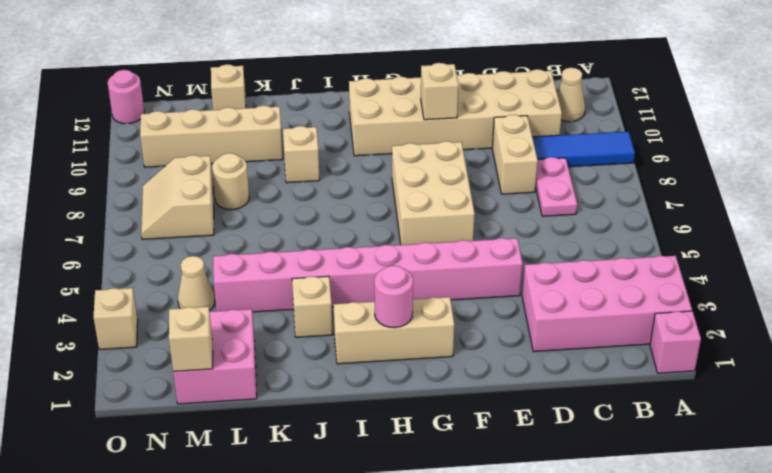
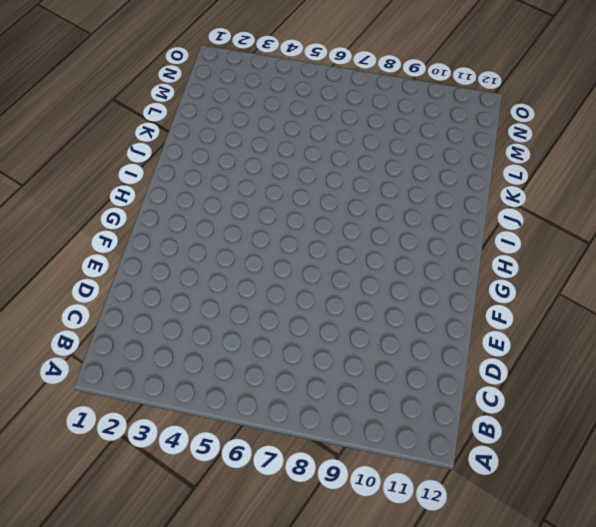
none -> pink 1x1 brick [650,311,701,373]
none -> pink 2x4 brick [522,256,692,352]
none -> blue 1x3 tile [532,132,635,167]

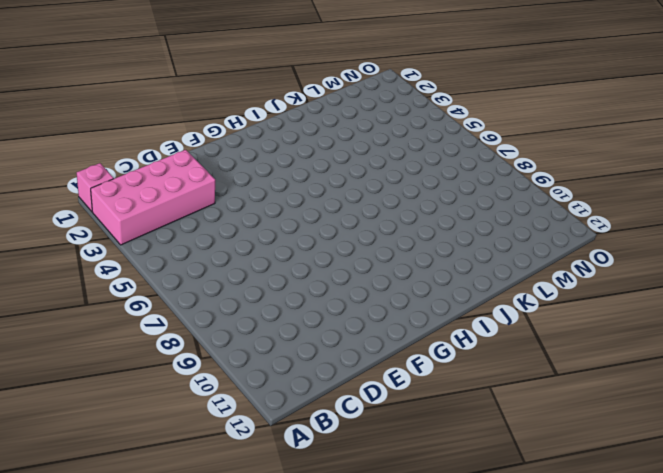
none -> blue 1x3 tile [532,132,635,167]
none -> tan 1x1 cone [557,68,585,122]
none -> pink 1x2 plate [536,157,577,216]

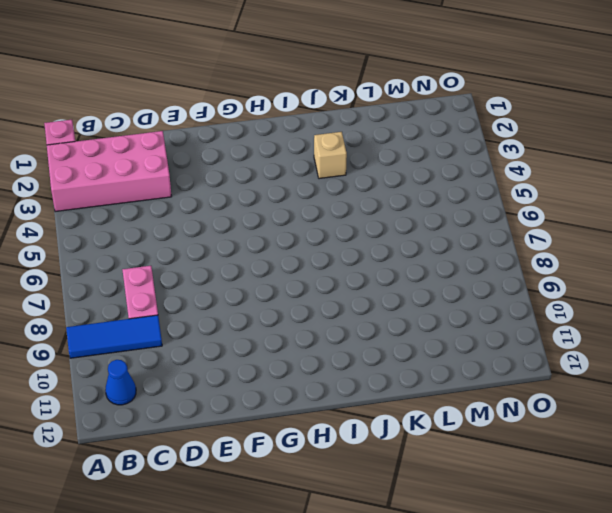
blue 1x1 cone [105,360,136,405] -> tan 1x1 cone [557,68,585,122]
none -> tan 2x6 brick [349,69,562,156]
none -> tan 1x2 brick [492,115,538,194]
none -> pink 1x8 brick [213,238,523,312]

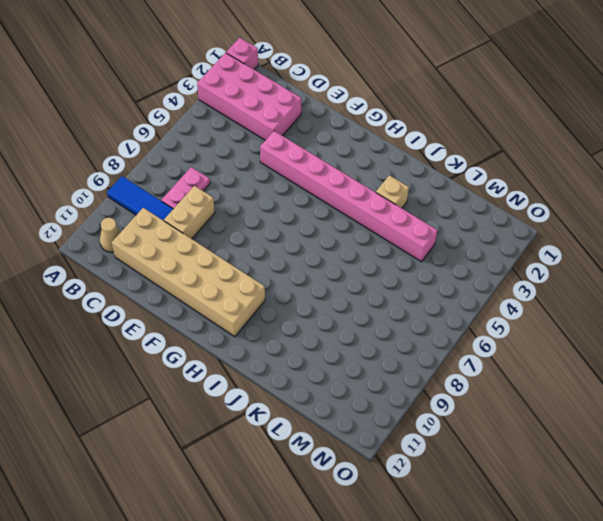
none -> tan 2x3 brick [392,141,475,245]
none -> tan 1x3 brick [334,297,454,364]
none -> tan 1x1 brick [283,126,320,183]

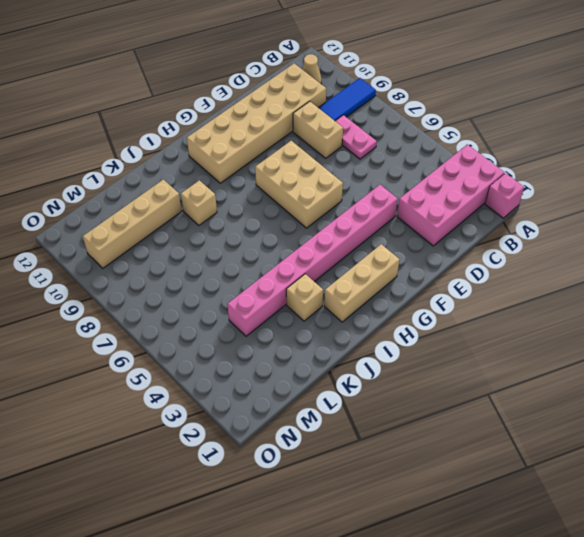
none -> pink 2x2 brick [173,309,257,404]
none -> tan 1x1 round brick [212,153,249,210]
none -> tan 1x1 brick [211,64,246,110]

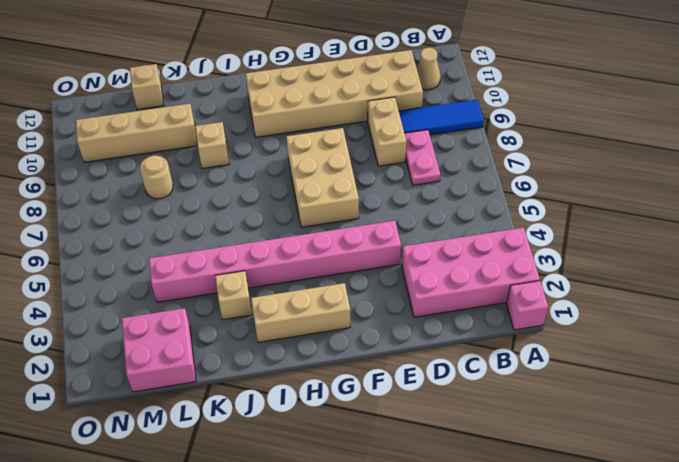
none -> tan 1x1 cone [178,256,215,311]
none -> tan 2x2 slope [141,155,214,239]
none -> tan 1x1 brick [94,288,138,350]

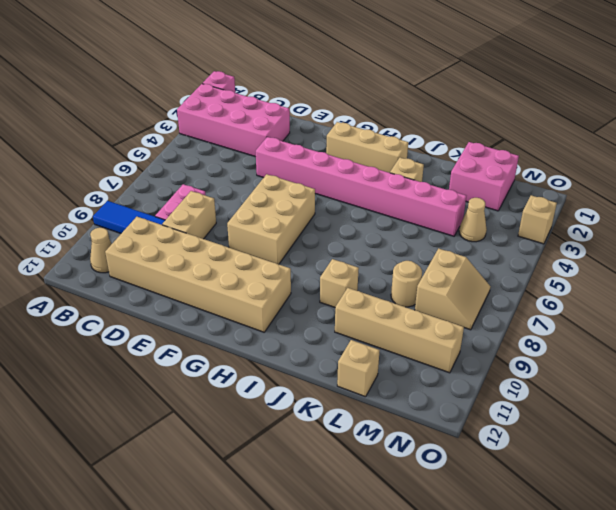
none -> pink 1x1 round brick [108,70,144,124]
none -> tan 1x1 brick [421,63,459,120]
none -> pink 1x1 round brick [374,265,413,328]

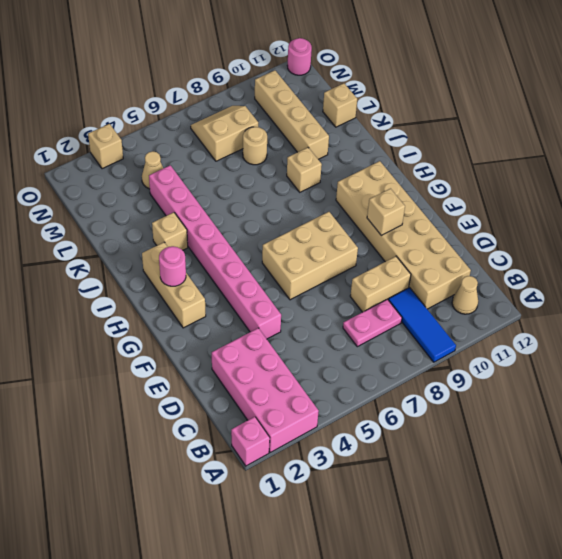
none -> pink 2x2 brick [173,309,257,404]
none -> tan 1x1 brick [169,307,213,372]

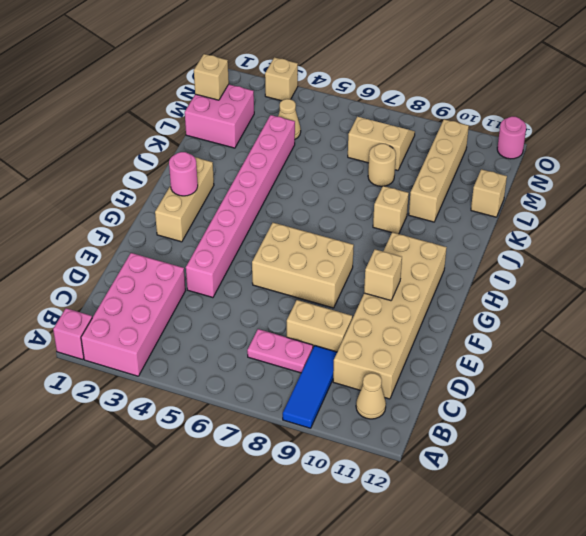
none -> tan 1x1 brick [292,276,333,337]

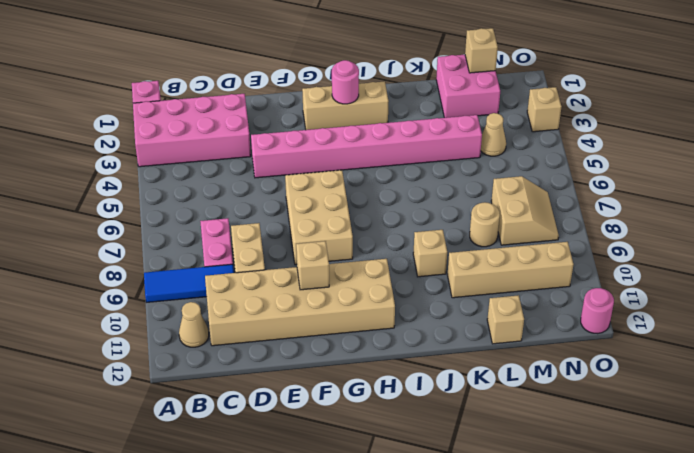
none -> tan 1x1 brick [292,276,333,337]

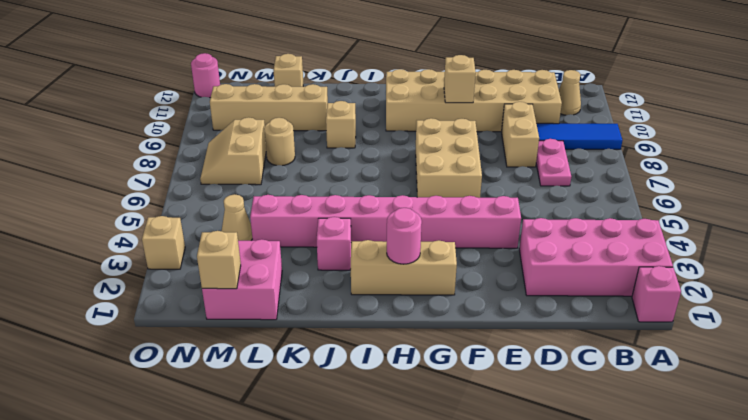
pink 1x1 brick [317,217,351,270] -> tan 1x1 brick [292,276,333,337]

